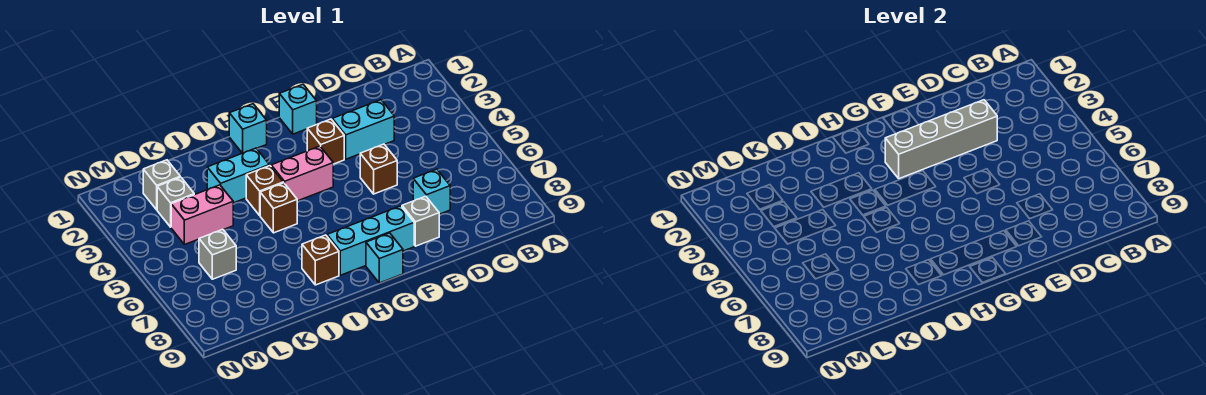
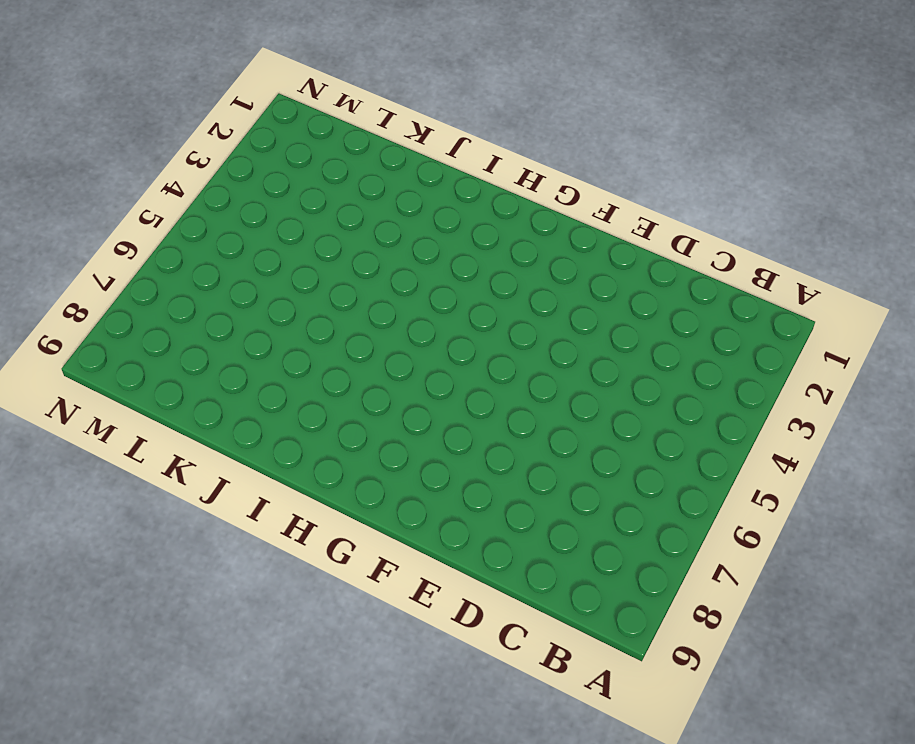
none -> cyan 1x2 brick [332,100,394,159]
none -> cyan 1x1 brick [413,169,450,214]
none -> brown 1x1 brick [360,144,397,194]

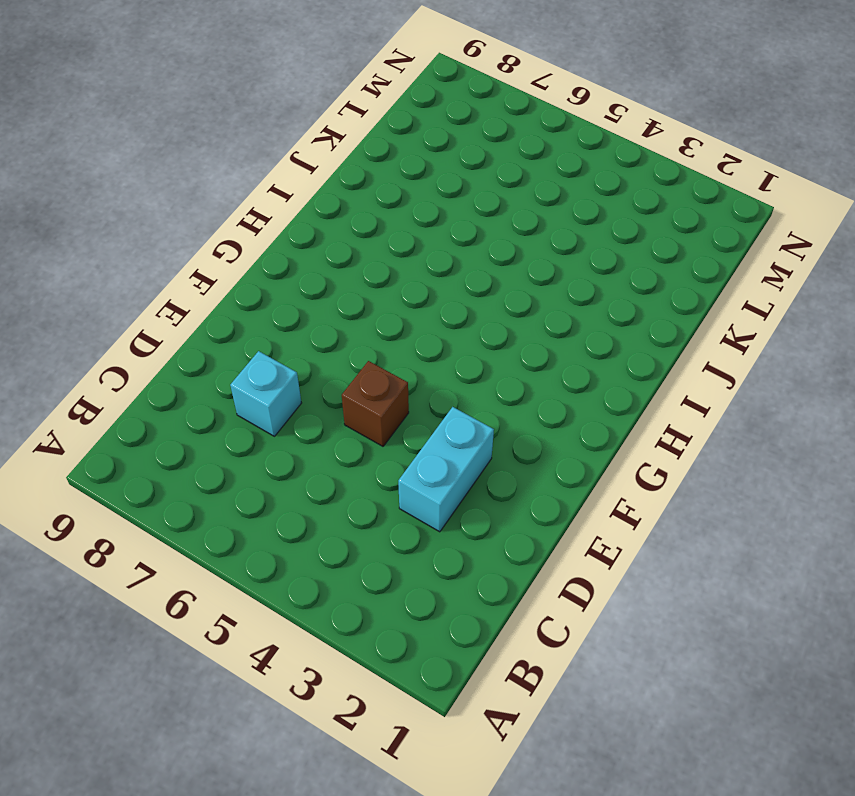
none -> grey 1x1 brick [402,196,439,246]
none -> cyan 1x1 brick [279,84,317,134]
none -> brown 1x1 brick [307,119,344,164]

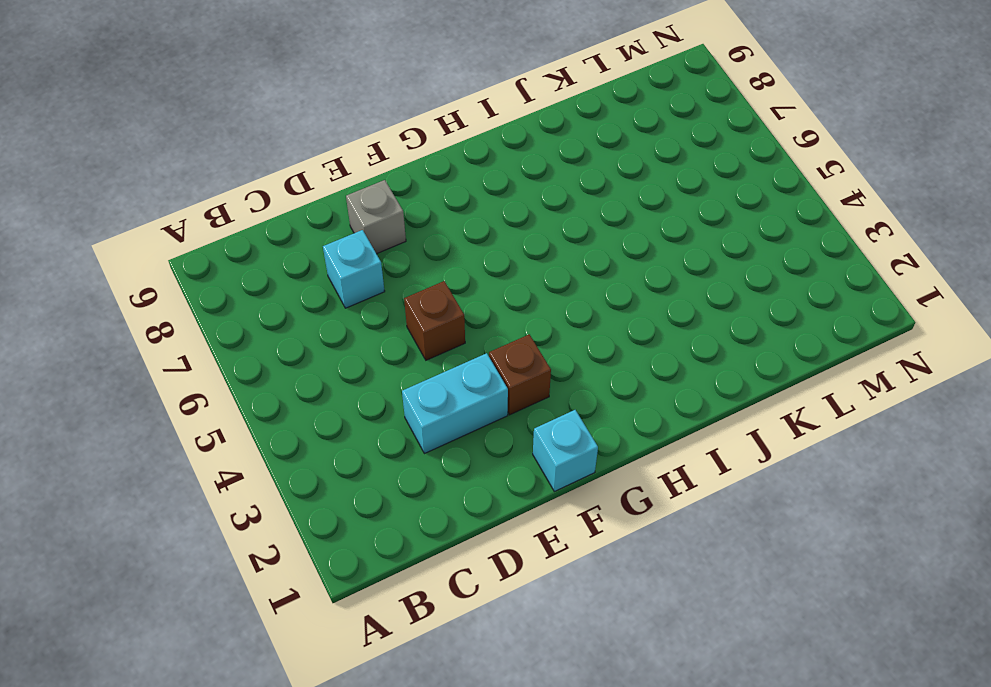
none -> cyan 1x3 brick [327,206,414,275]
none -> pink 1x2 brick [271,146,333,201]
none -> cyan 1x1 brick [366,233,403,283]

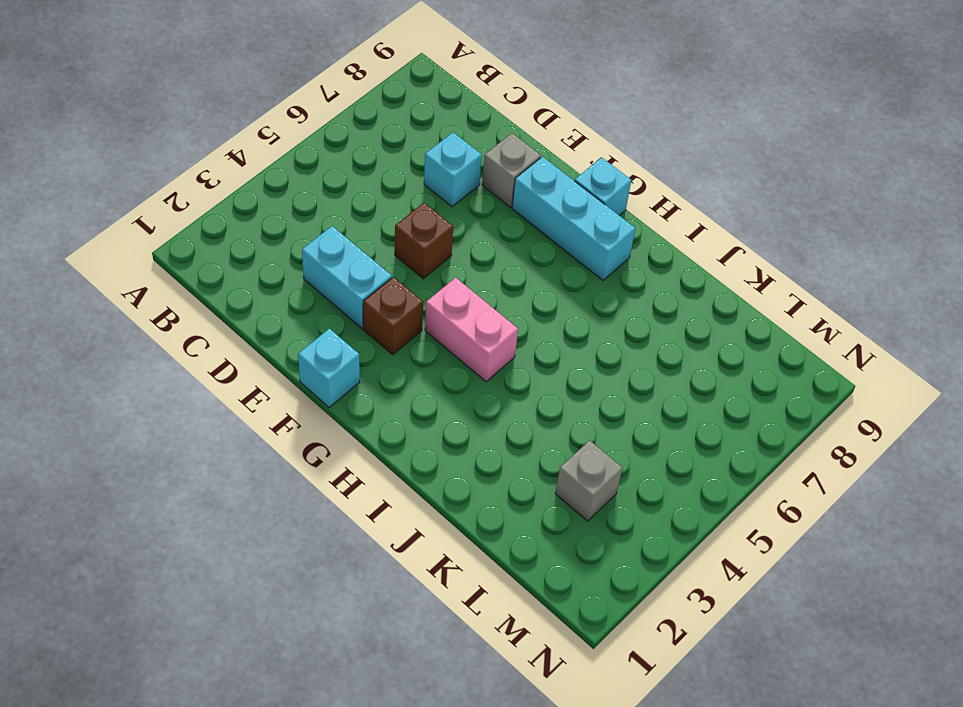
none -> cyan 1x1 brick [229,104,267,153]
none -> cyan 1x2 brick [207,148,269,203]
none -> brown 1x1 brick [246,166,283,215]

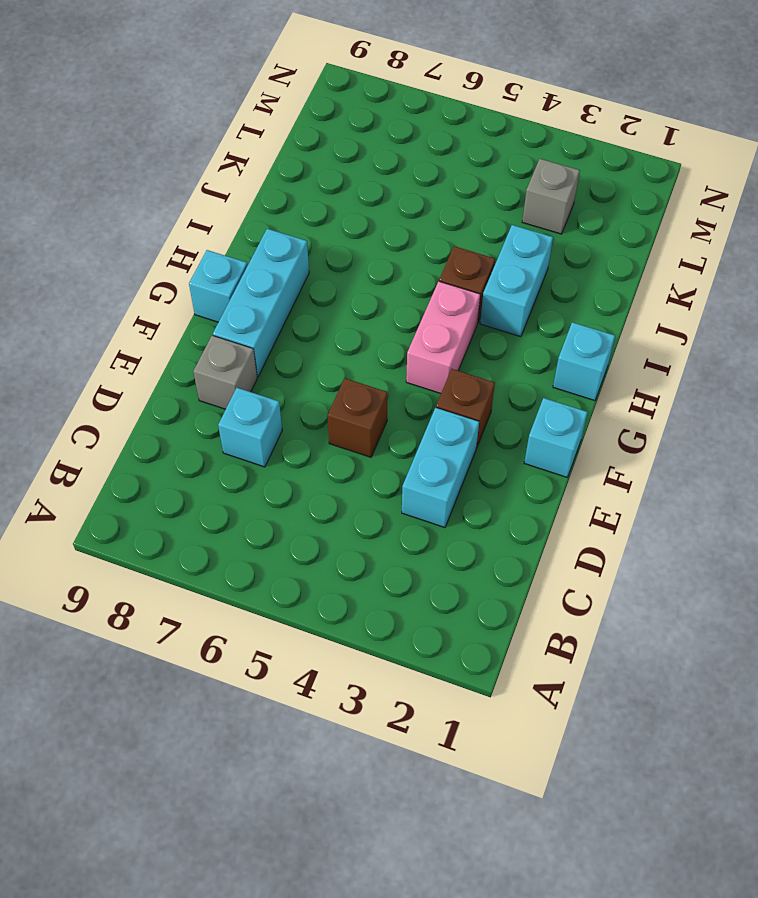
none -> brown 1x1 brick [260,183,297,233]
none -> brown 1x1 brick [302,235,339,285]
none -> pink 1x2 brick [171,185,233,245]

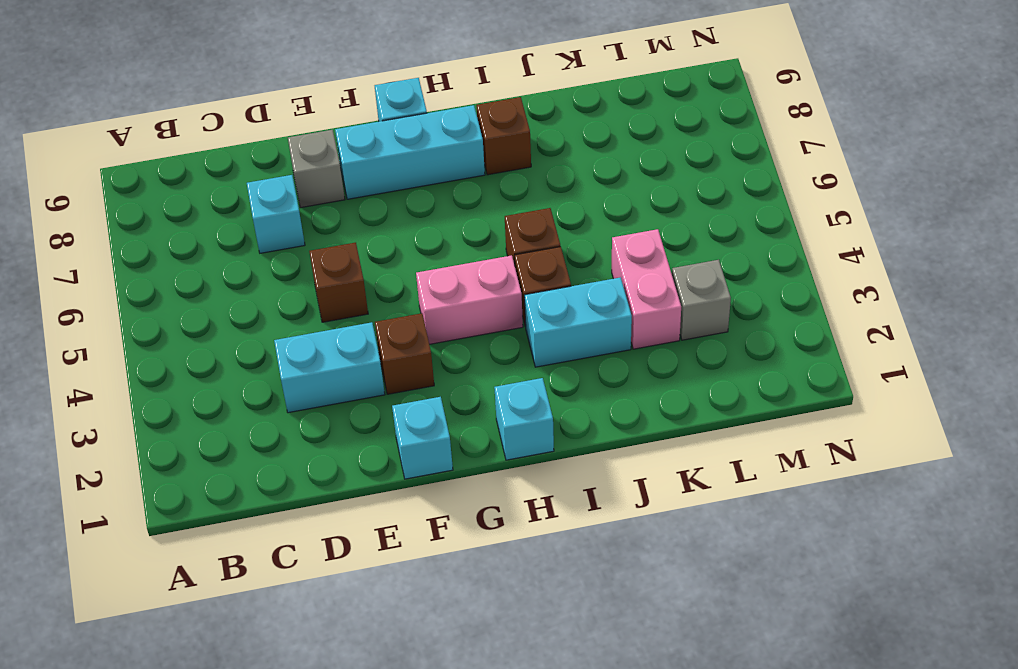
pink 1x2 brick [612,229,681,349] -> pink 1x2 brick turned to [171,185,233,245]
none -> grey 1x1 brick [143,160,180,210]
none -> grey 1x1 brick [199,229,236,279]
none -> grey 1x4 brick [885,100,997,179]

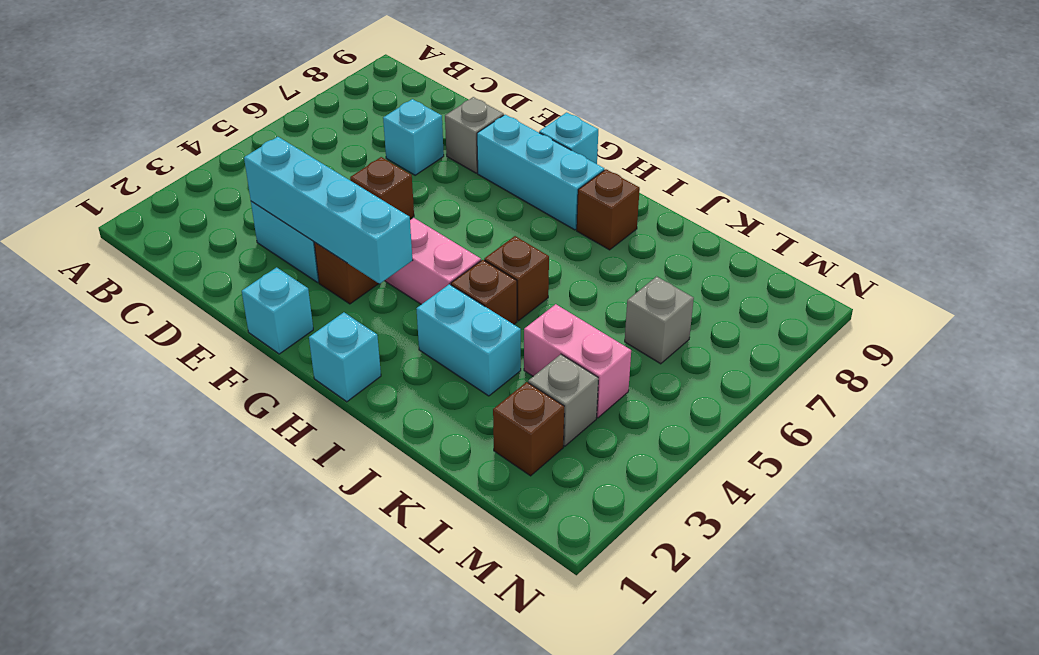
cyan 1x4 brick [244,137,413,284] -> grey 1x4 brick [885,100,997,179]
brown 1x1 brick [493,382,564,476] -> grey 1x1 brick [143,160,180,210]

